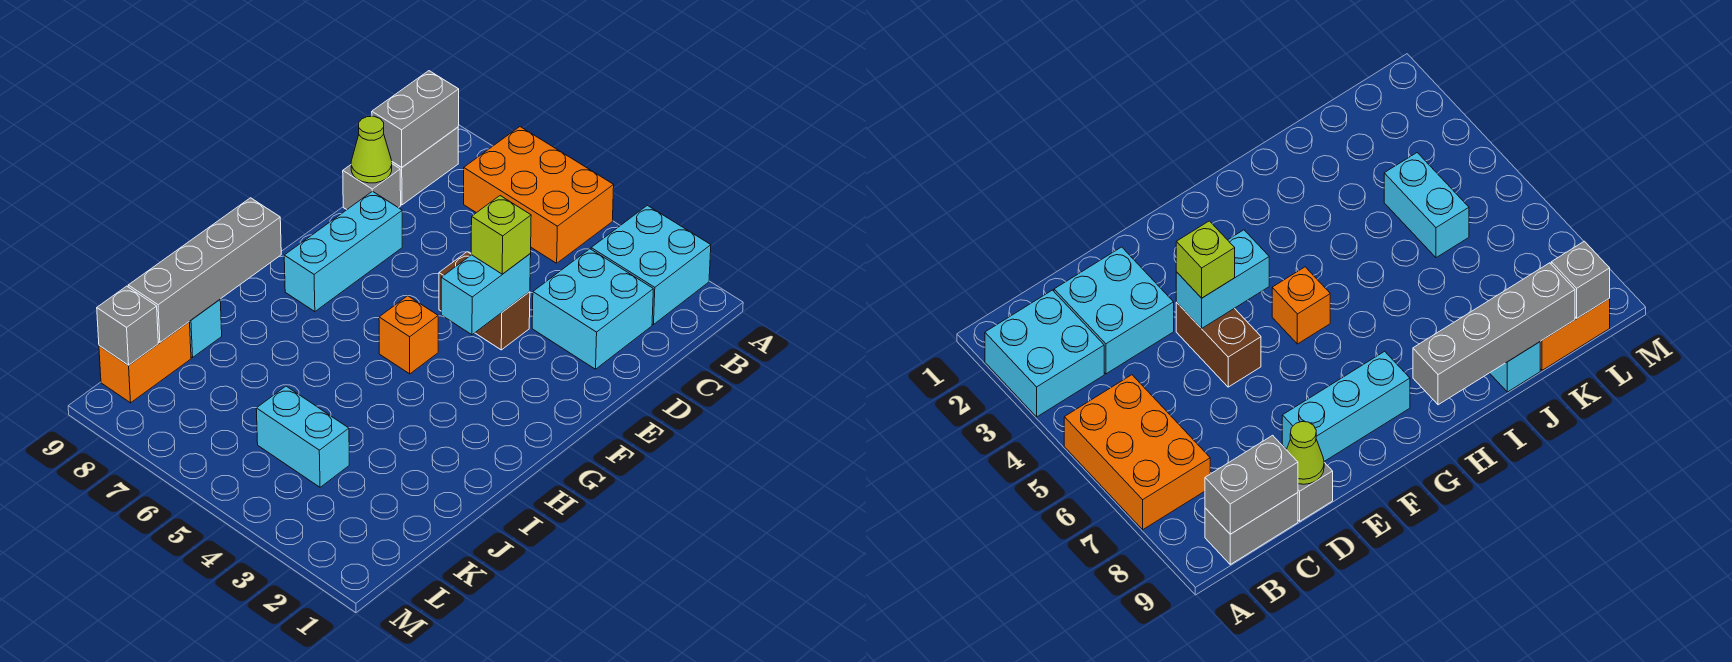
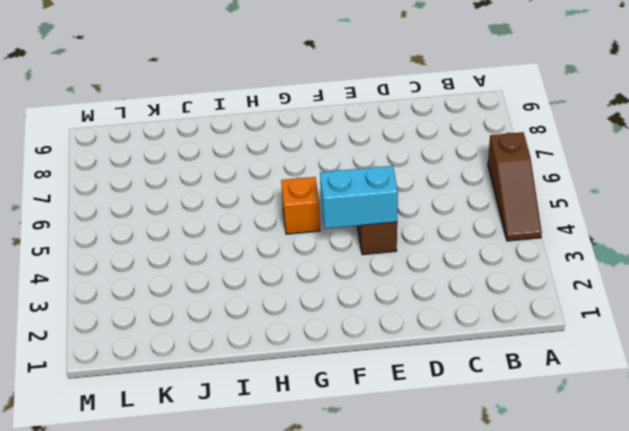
brown 1x3 slope [488,132,542,241] -> orange 2x3 brick [464,127,614,263]
none -> cyan 2x2 brick [591,205,711,325]
none -> grey 1x2 brick [392,127,458,205]
none -> cyan 2x2 brick [532,249,653,369]

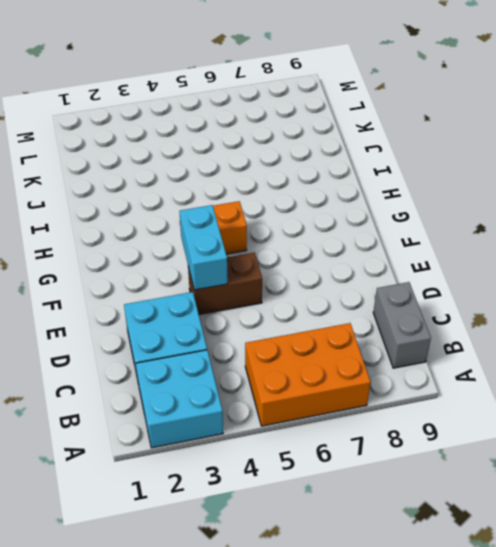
none -> grey 1x1 brick [343,164,401,210]
none -> cyan 1x3 brick [284,191,402,312]
none -> cyan 1x1 brick [189,300,222,358]

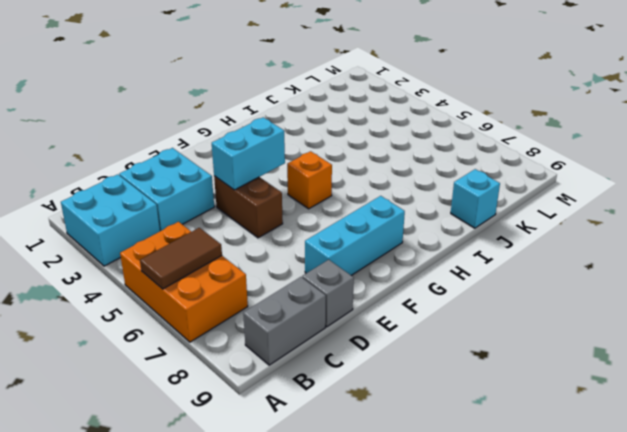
brown 1x2 tile [140,228,222,289] -> none
none -> cyan 1x2 brick [256,386,349,487]
none -> orange 1x2 brick [99,322,191,403]
none -> grey 1x2 brick [372,71,459,167]

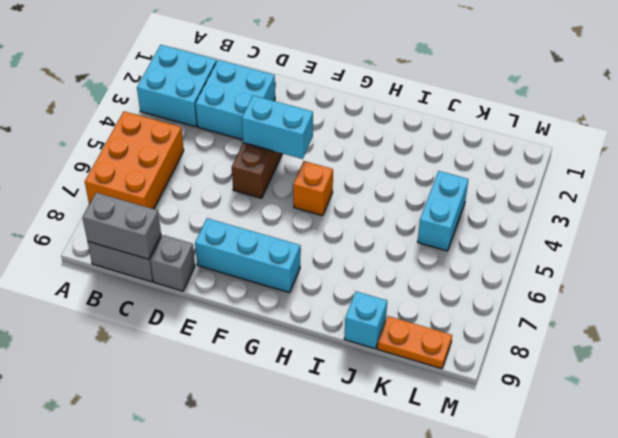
orange 1x2 plate [377,316,452,369] -> orange 1x2 brick [99,322,191,403]
none -> lime 1x1 cone [351,116,392,183]
none -> grey 1x4 brick [128,198,281,342]
none -> grey 1x1 brick [97,286,158,365]

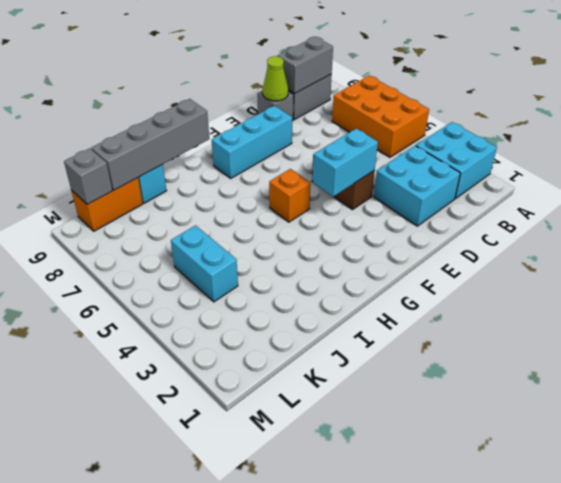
none -> lime 1x1 brick [471,196,531,274]

